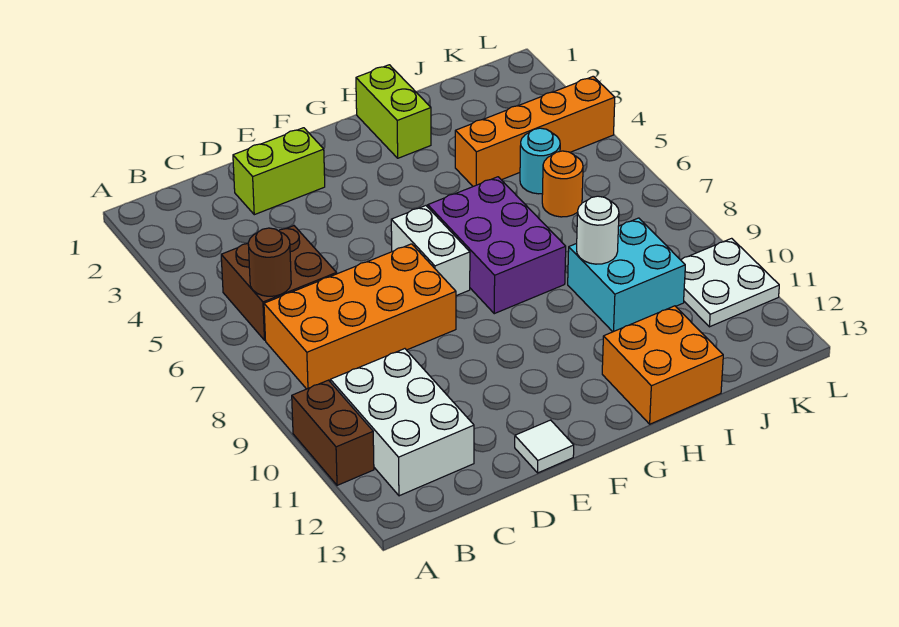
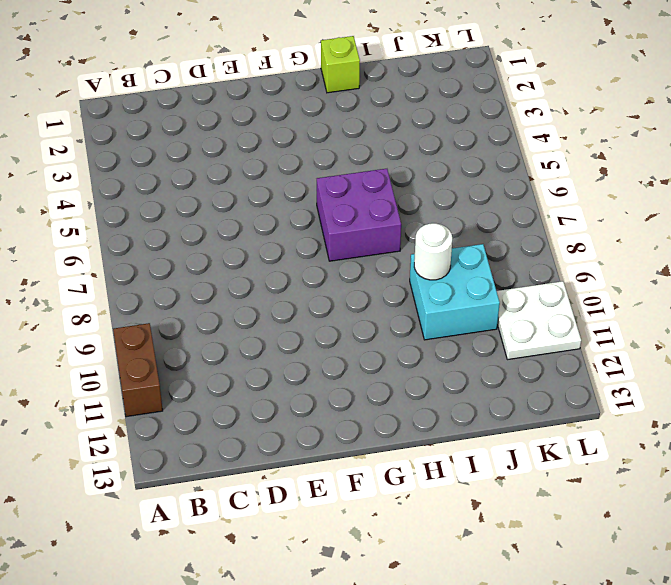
purple 2x2 brick [317,169,401,261] -> purple 2x3 brick [428,177,566,314]
lime 1x1 brick [321,36,360,93] -> lime 1x2 brick [356,65,431,158]
none -> brown 2x2 brick [221,226,337,340]
none -> orange 2x4 brick [264,244,456,389]
none -> white 2x3 brick [330,349,474,496]

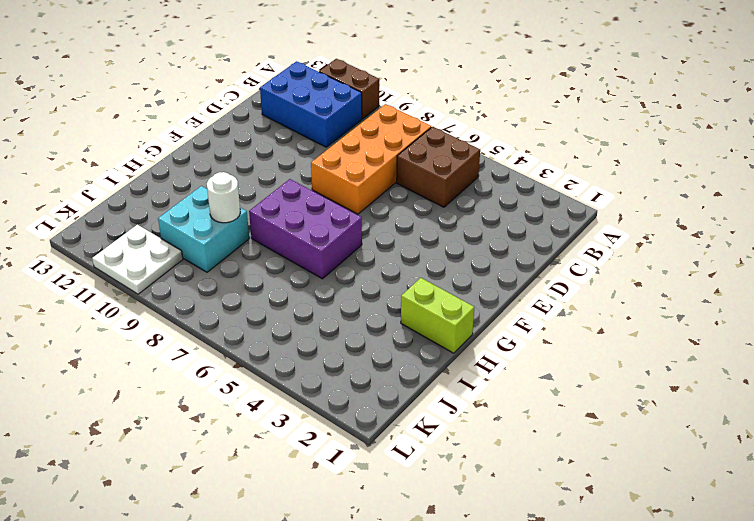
blue 2x3 brick [260,61,362,147] -> white 2x3 brick [330,349,474,496]
none -> lime 1x2 brick [233,128,325,215]
none -> white 1x1 tile [515,420,574,473]
none -> white 1x2 brick [391,206,470,296]

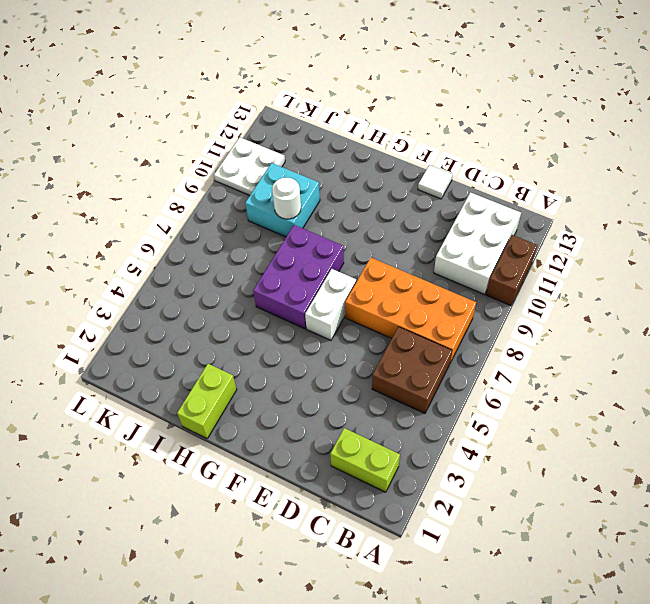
lime 1x2 brick [330,428,400,492] -> lime 1x2 brick moved to [233,128,325,215]
none -> orange 2x2 brick [602,306,723,424]
none -> orange 1x4 brick [455,76,615,186]
none -> cyan 1x1 round brick [520,128,560,194]

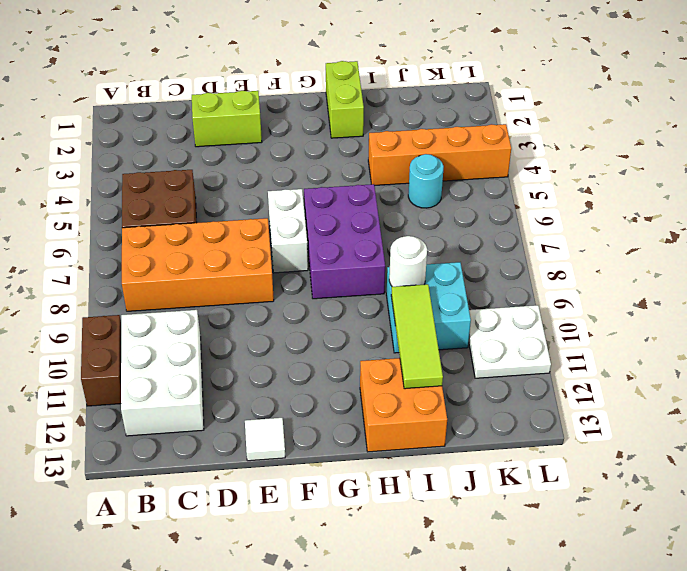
lime 1x3 tile [391,284,443,389] -> none
none -> orange 1x1 round brick [542,151,583,217]
none -> brown 1x1 round brick [248,228,291,296]

